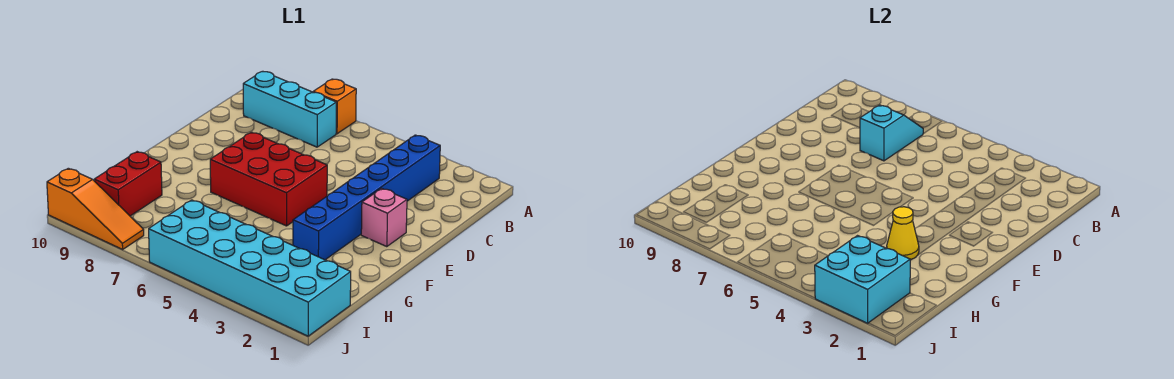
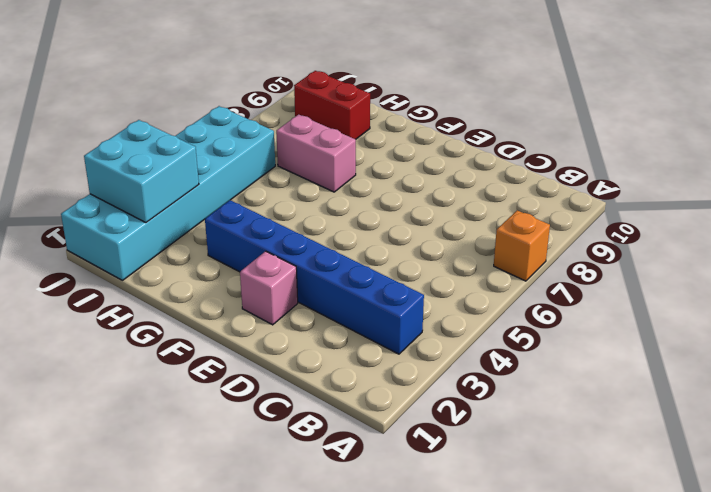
pink 1x2 brick [276,115,356,192] -> none
none -> cyan 1x3 brick [243,71,336,147]
none -> red 2x3 brick [210,132,327,226]

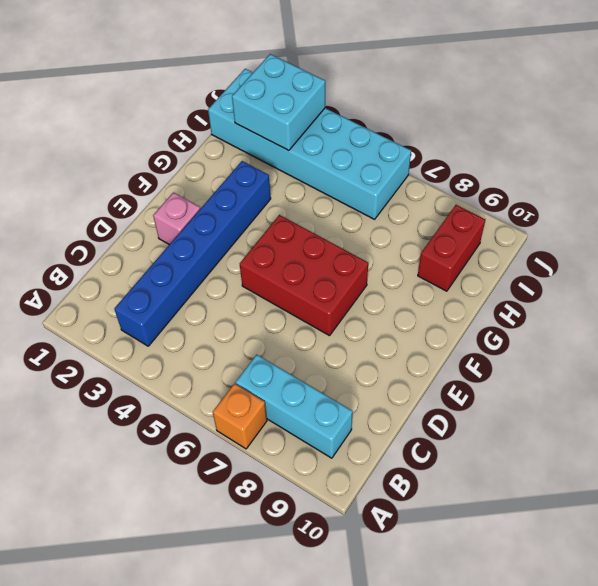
none -> orange 1x3 slope [47,168,144,249]
none -> cyan 1x2 slope [860,105,923,161]

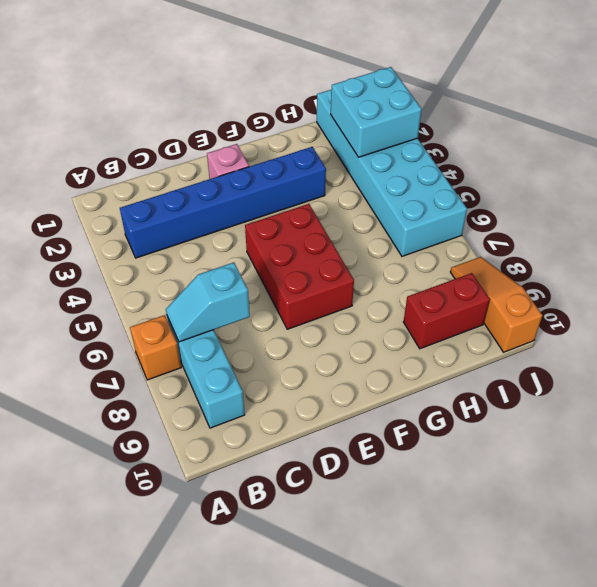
none -> yellow 1x1 cone [887,207,919,260]

